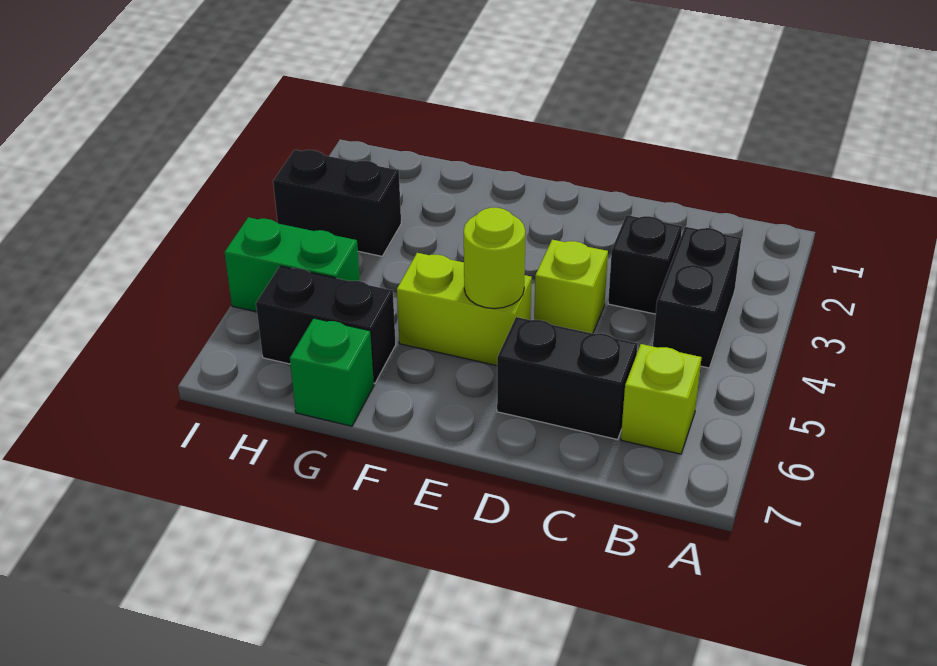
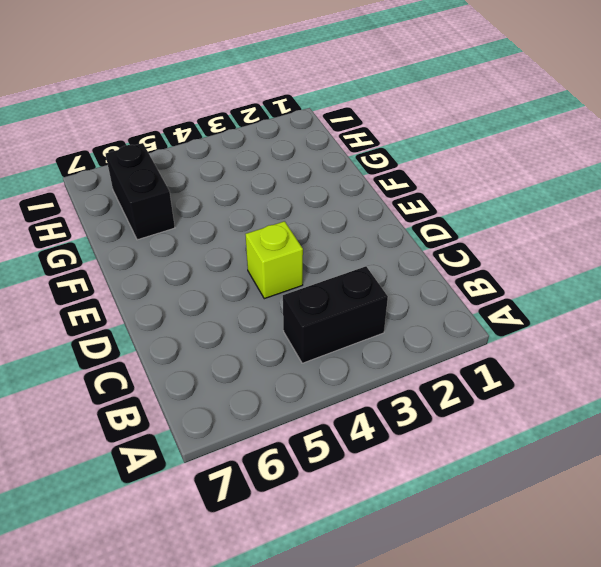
none -> lime 1x1 brick [621,344,702,454]
none -> black 1x1 brick [608,215,682,314]

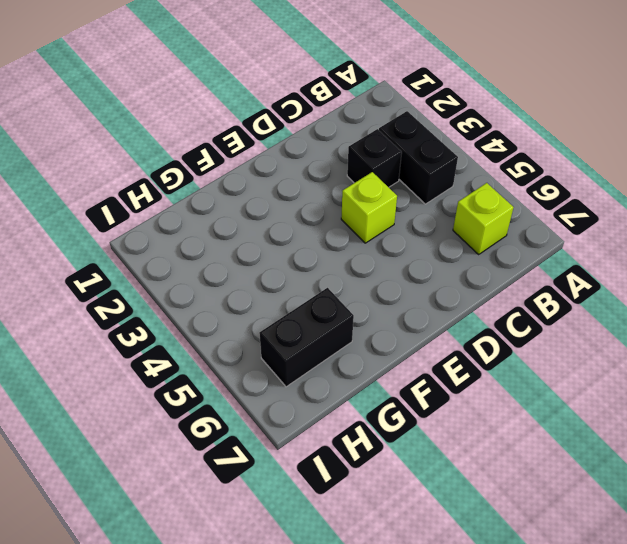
none -> black 1x2 brick [497,317,638,439]
none -> lime 1x2 brick [397,253,532,365]

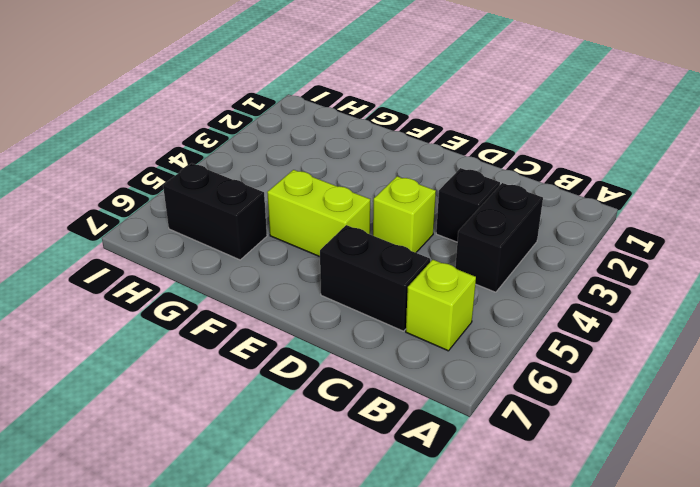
none -> green 1x1 brick [290,318,374,426]
none -> black 1x2 brick [273,150,401,256]

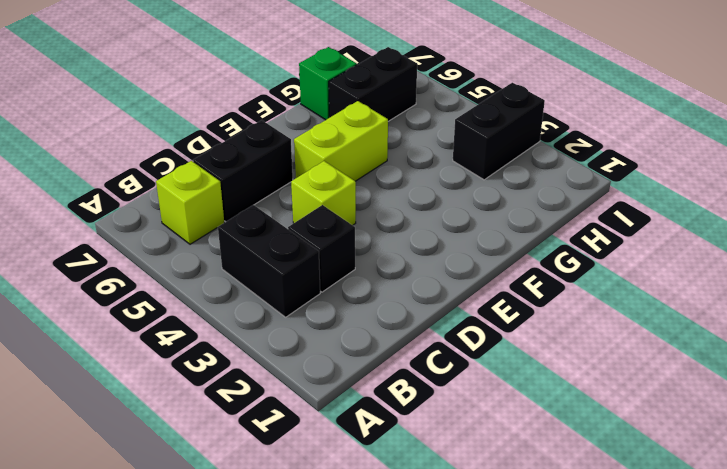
none -> green 1x2 brick [224,217,360,312]
none -> lime 1x1 round brick [464,208,525,309]

